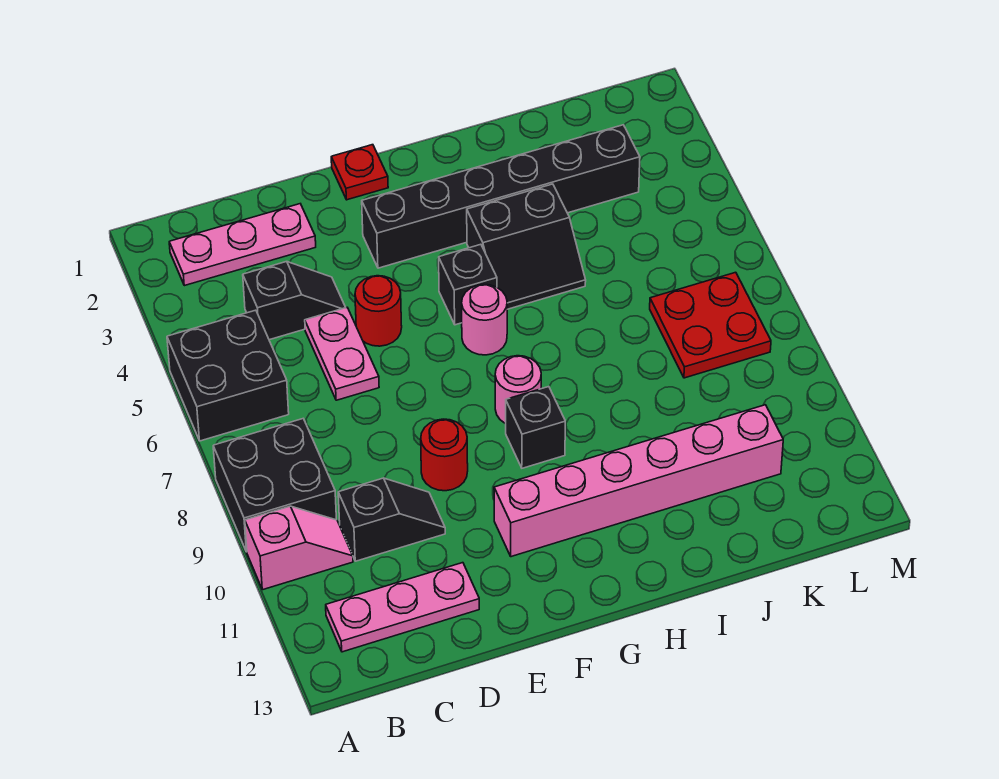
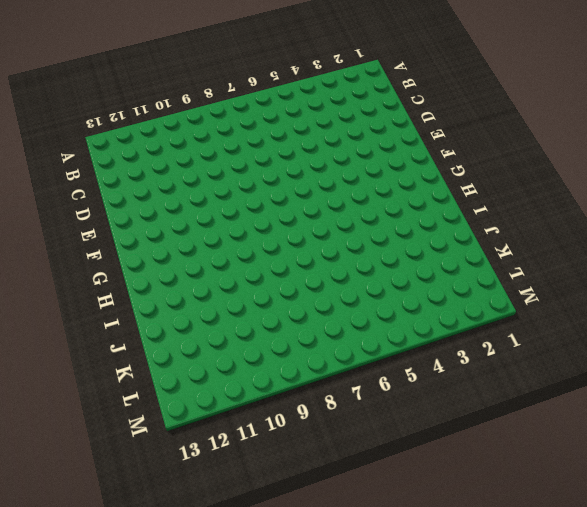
none -> black 2x2 brick [167,310,289,441]
none -> black 2x2 brick [213,419,336,552]
none -> pink 1x2 slope [245,506,353,590]

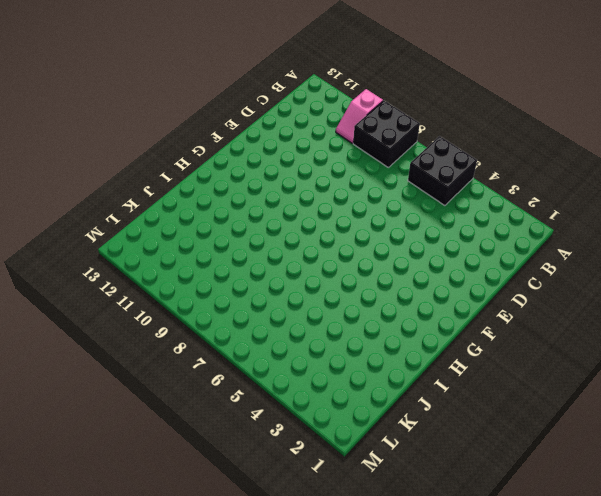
none -> pink 1x3 plate [169,204,316,286]
none -> pink 1x3 plate [326,563,479,652]
none -> black 1x2 slope [243,262,346,340]

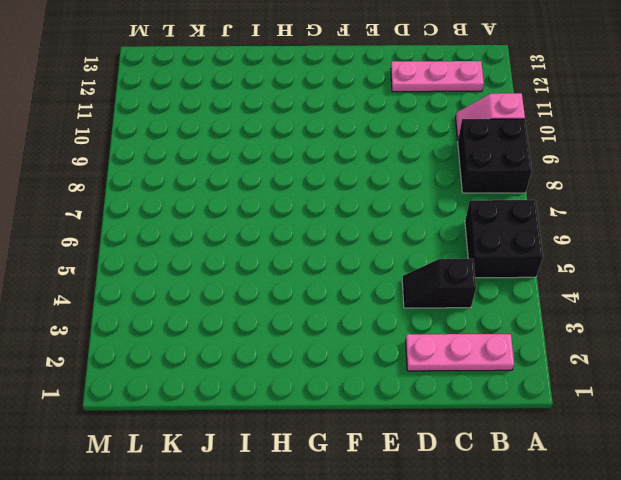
none -> black 1x2 slope [338,478,445,561]
none -> pink 1x2 plate [305,308,379,400]
none -> red 1x1 round brick [355,276,402,346]

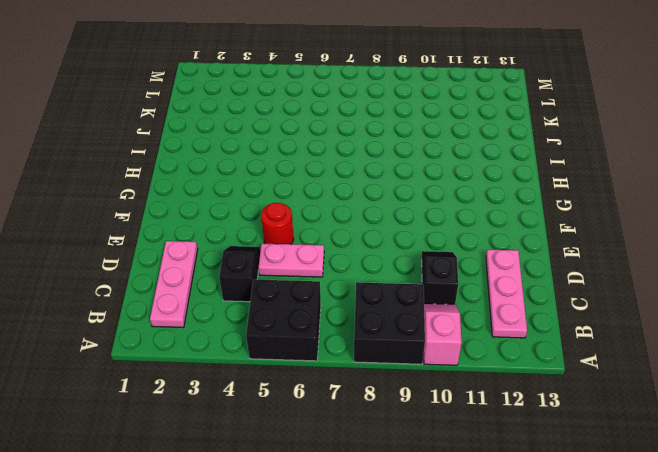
none -> red 1x1 round brick [421,419,468,491]
none -> red 1x1 plate [331,145,388,200]
none -> black 1x6 brick [362,125,640,268]

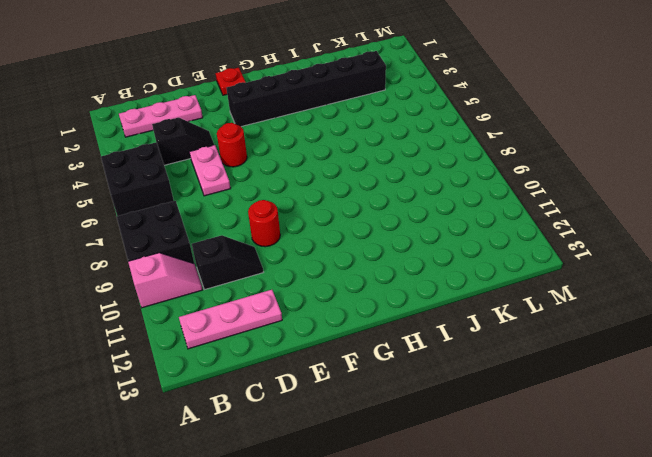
none -> pink 1x6 brick [494,405,783,557]
none -> black 1x1 brick [439,244,497,325]
none -> pink 1x1 round brick [462,284,507,355]

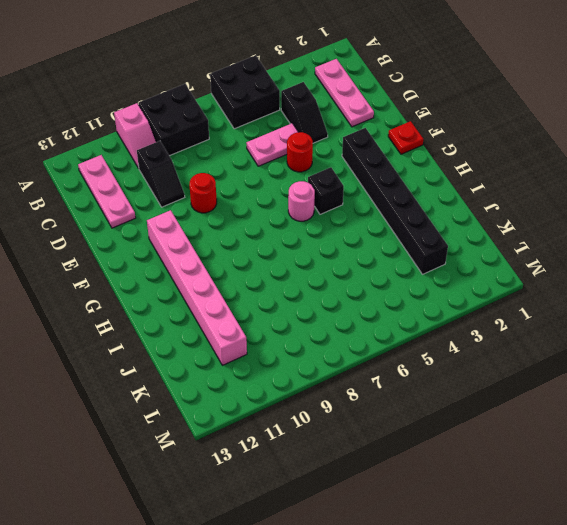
none -> pink 1x1 round brick [495,356,541,424]
none -> black 1x1 brick [506,387,565,468]
none -> black 2x2 slope [467,184,586,309]

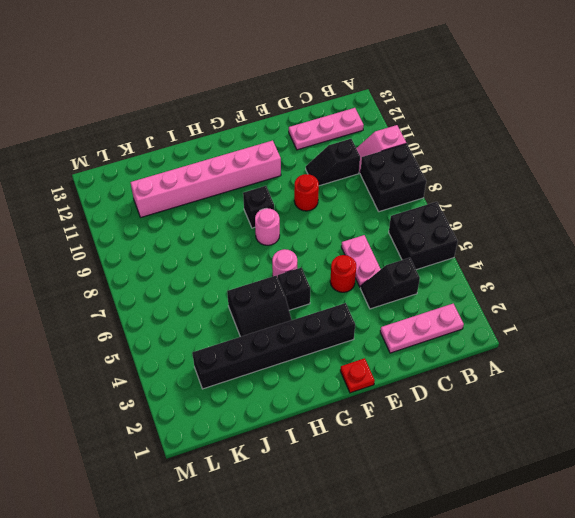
black 2x2 slope [227,276,292,337] -> black 2x2 slope turned to [467,184,586,309]
none -> red 2x2 plate [650,272,771,378]

